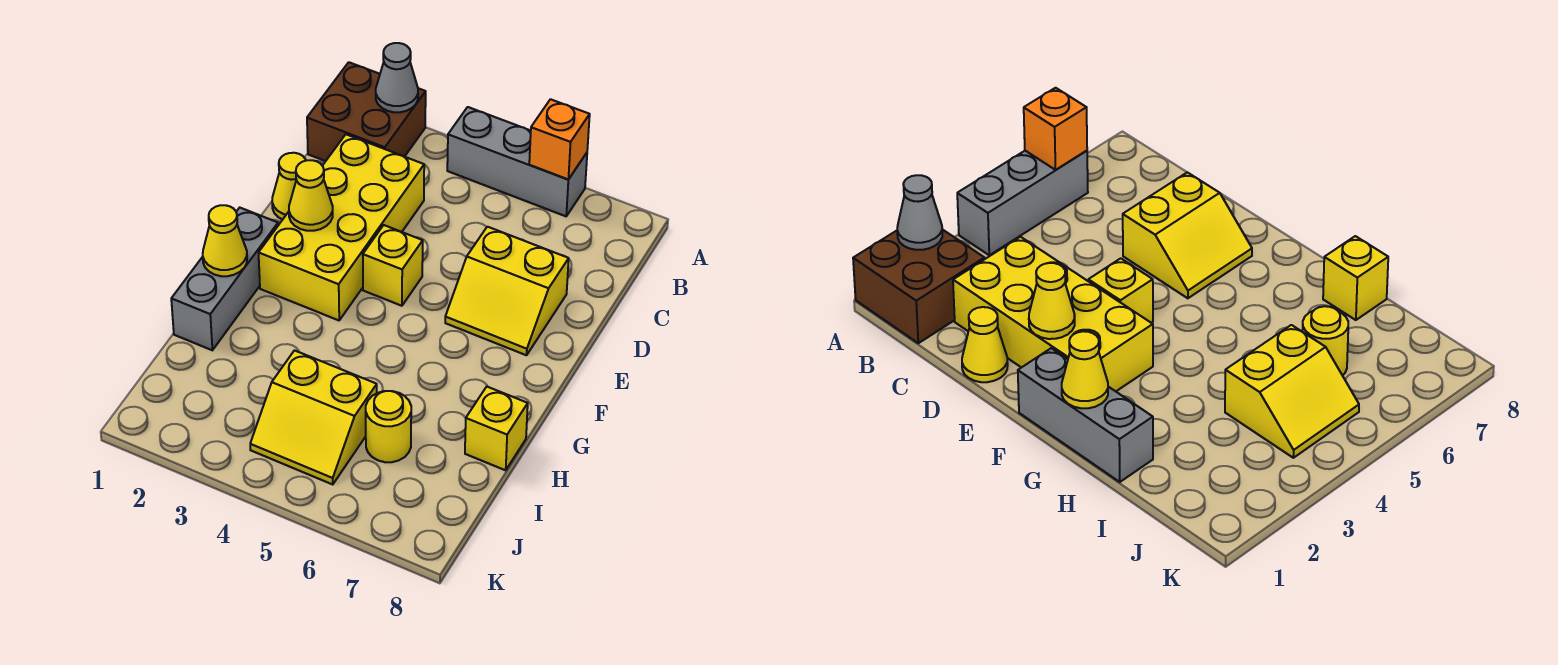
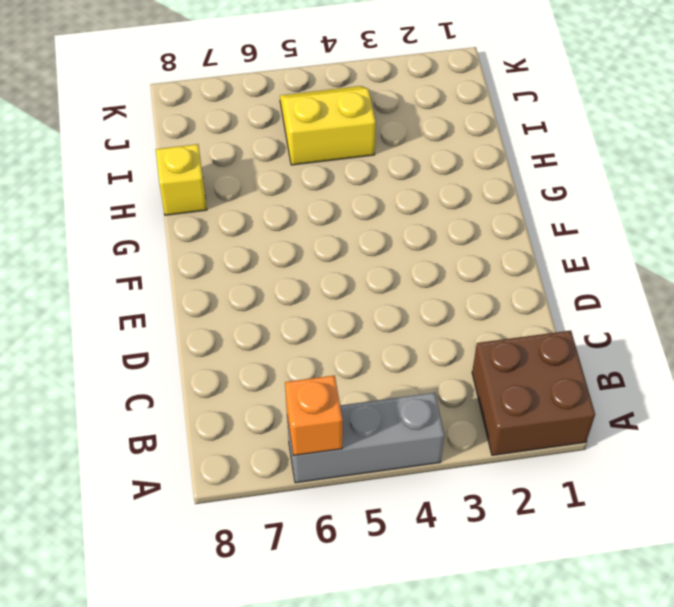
none -> yellow 2x4 brick [259,134,424,320]
none -> yellow 1x1 cone [272,153,306,220]
none -> yellow 2x2 slope [445,227,569,355]

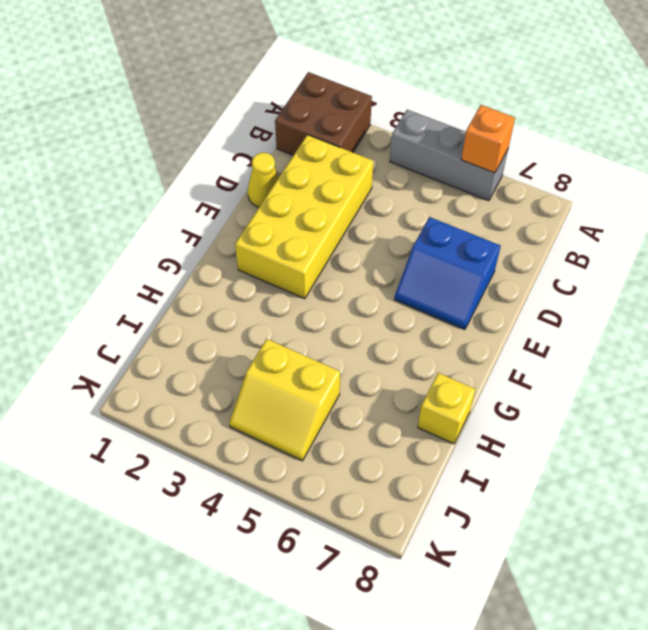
blue 2x2 slope [394,217,501,330] -> yellow 2x2 slope [445,227,569,355]
none -> yellow 1x1 brick [363,225,423,306]
none -> grey 1x3 brick [171,208,278,350]
none -> yellow 1x1 round brick [366,391,411,462]

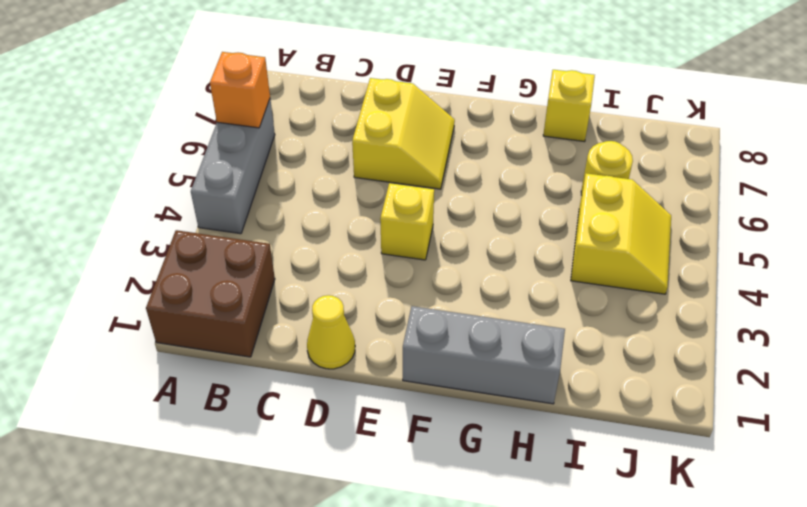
none -> yellow 2x4 brick [259,134,424,320]
none -> grey 1x1 cone [376,43,418,112]
none -> yellow 1x1 cone [289,160,333,231]

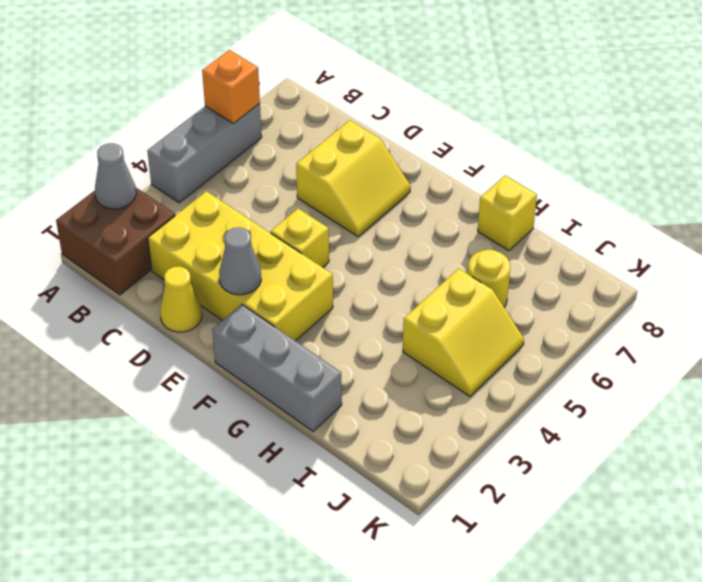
grey 1x1 cone [219,227,261,295] -> yellow 1x1 cone [289,160,333,231]
none -> yellow 1x1 cone [203,205,247,276]

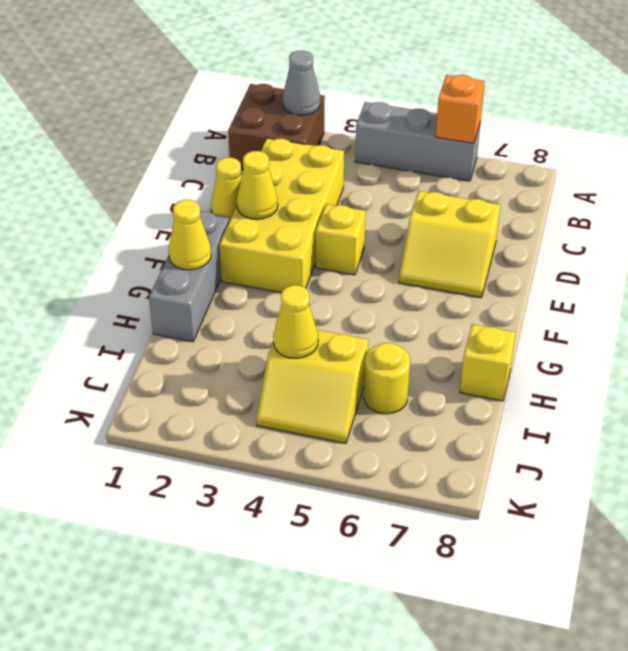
yellow 1x1 cone [273,285,318,358] -> none

